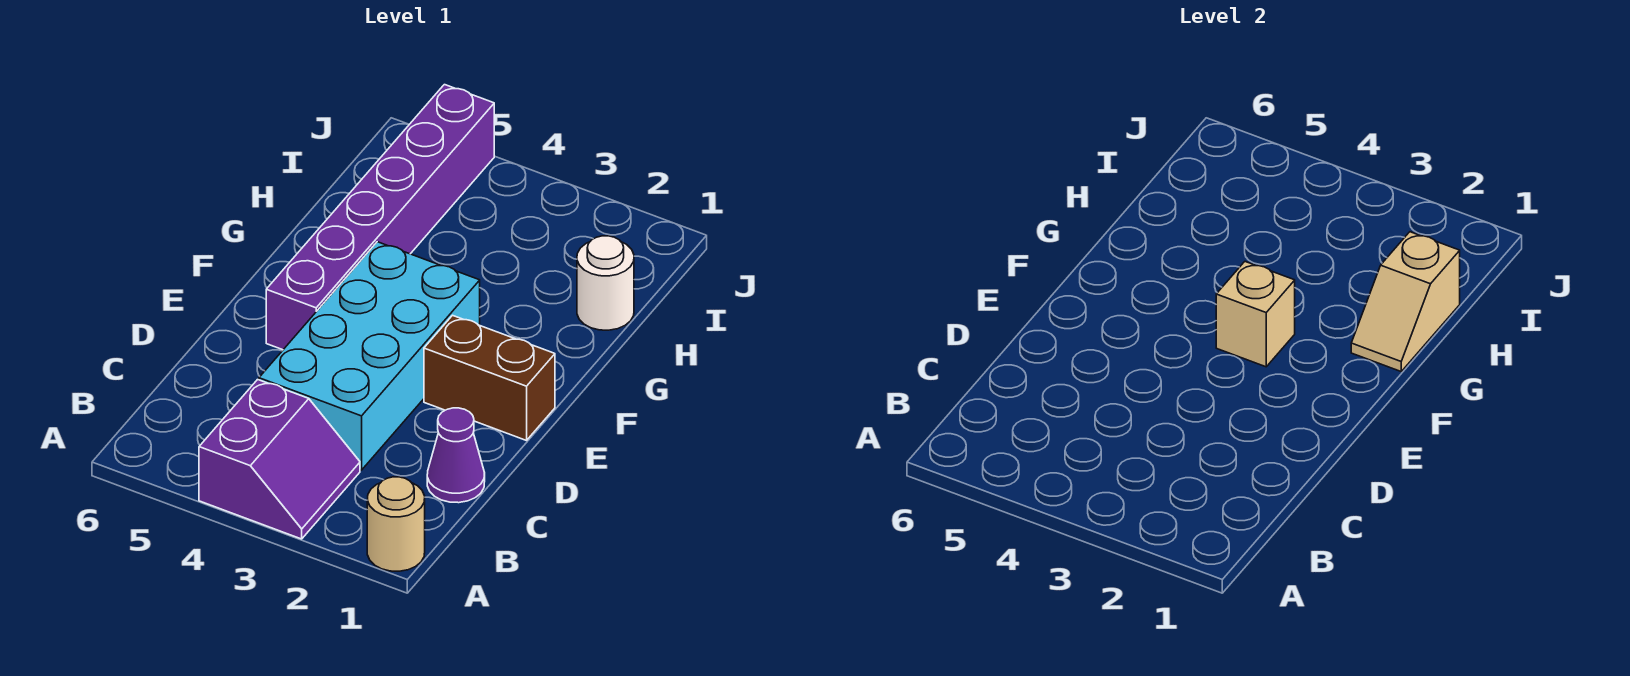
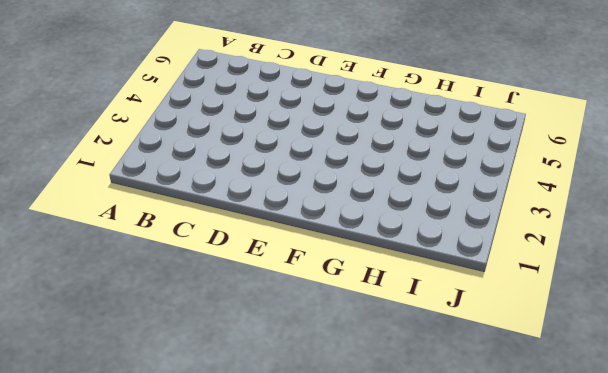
none -> tan 1x1 round brick [367,477,425,571]
none -> purple 2x2 slope [199,380,360,539]

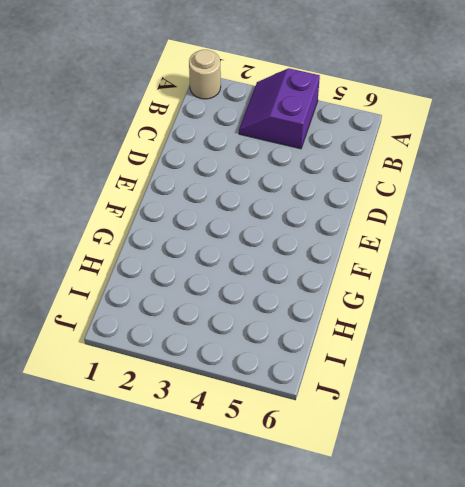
none -> purple 1x1 cone [427,408,485,503]
none -> cyan 2x4 brick [259,242,480,470]

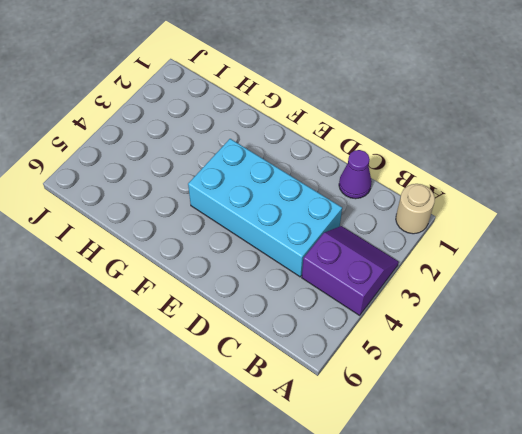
none -> brown 1x2 brick [424,315,555,441]
none -> purple 1x6 brick [266,85,494,350]

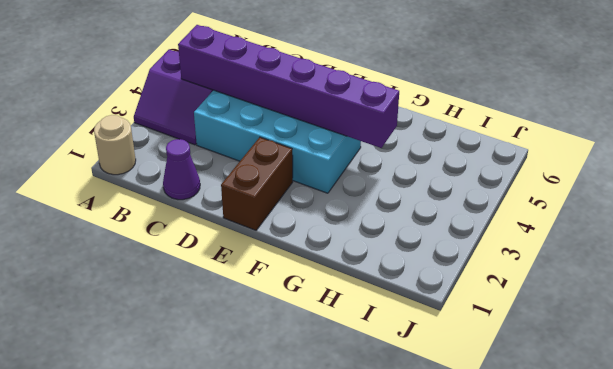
purple 1x6 brick [178,25,399,148] -> purple 1x6 brick moved to [266,85,494,350]
none -> white 1x1 round brick [577,236,634,330]
none -> tan 1x1 brick [1216,262,1295,367]

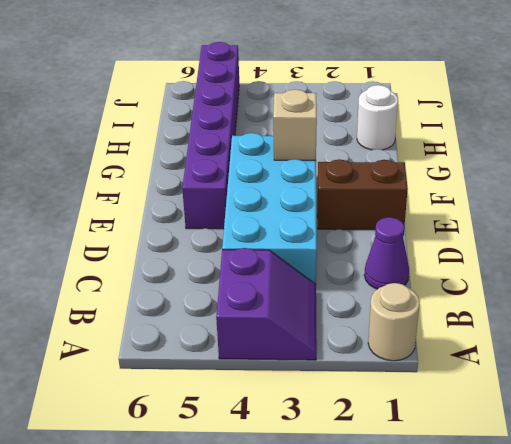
none -> tan 1x2 slope [1351,232,1460,371]

